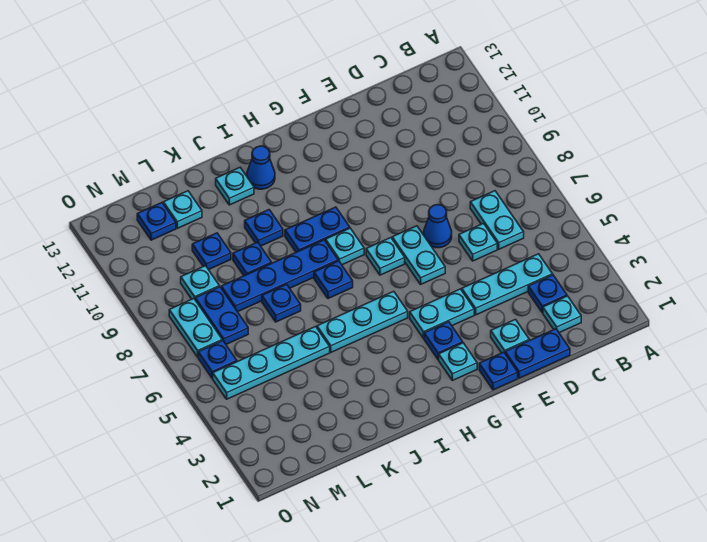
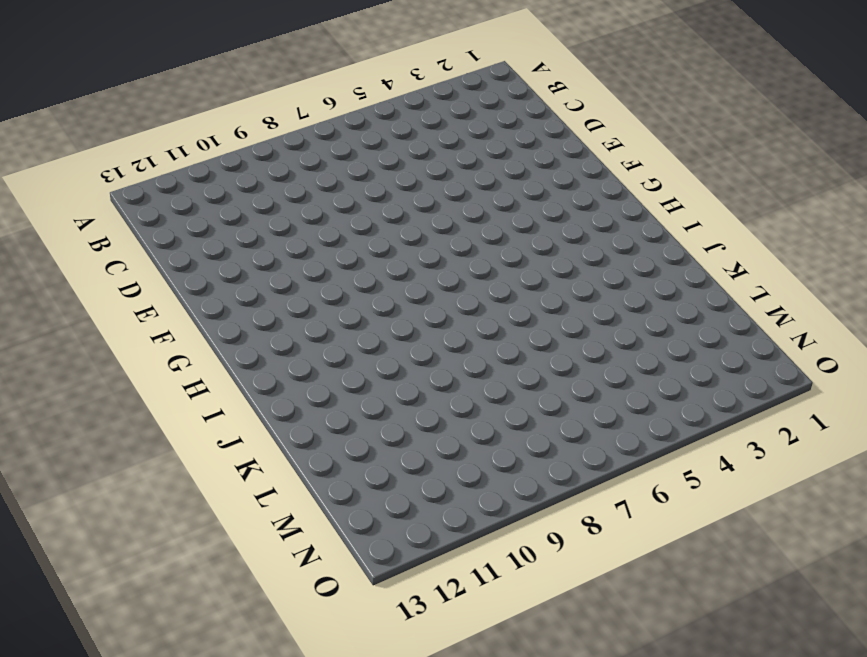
none -> cyan 1x1 plate [543,296,581,333]
none -> blue 1x1 plate [528,275,567,313]
none -> cyan 1x3 plate [462,254,553,315]
none -> cyan 1x2 plate [470,191,524,249]

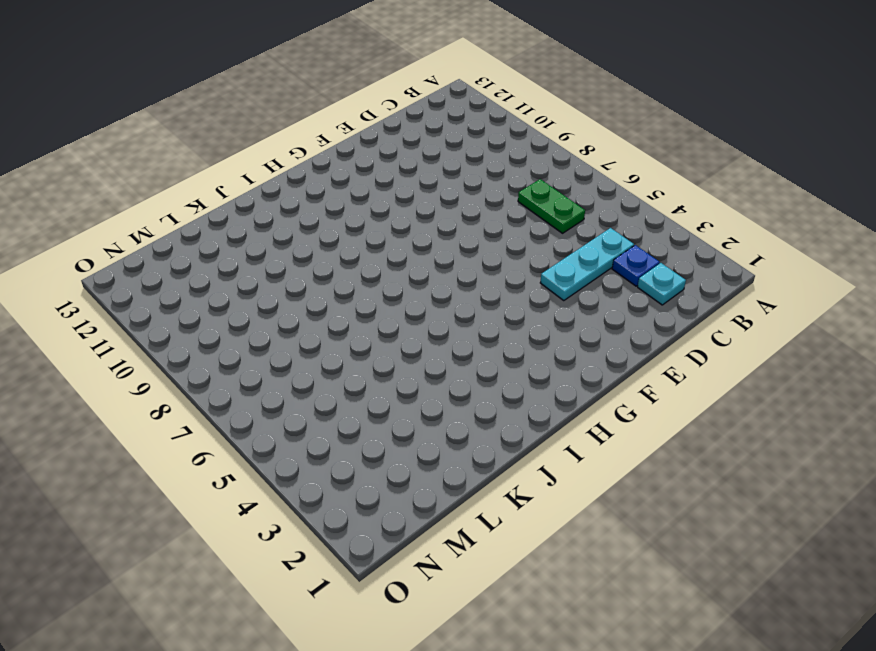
green 1x2 plate [518,179,585,233] -> cyan 1x2 plate [470,191,524,249]
none -> blue 1x2 plate [505,329,570,378]
none -> cyan 1x1 plate [459,224,497,261]
none -> cyan 1x1 plate [491,319,529,353]
none -> blue 1x1 cone [424,205,452,248]

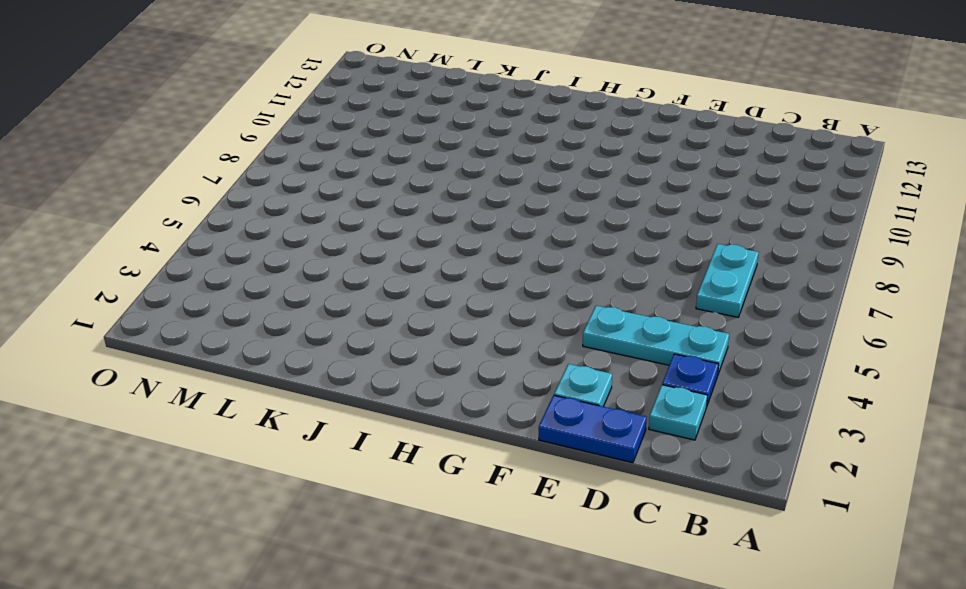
none -> cyan 1x1 plate [459,224,497,261]
none -> blue 1x1 cone [424,205,452,248]
none -> blue 1x1 plate [479,352,518,390]
none -> cyan 1x2 plate [410,289,474,338]

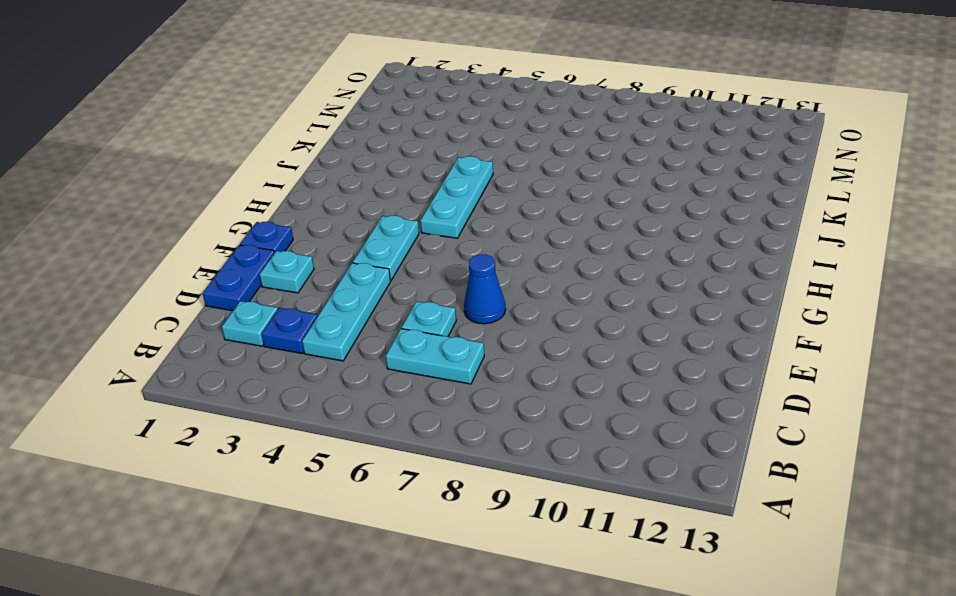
none -> cyan 1x2 plate [392,226,445,284]
none -> cyan 1x1 plate [439,343,477,381]
none -> blue 1x1 plate [424,322,463,359]
none -> cyan 1x1 plate [366,238,405,275]

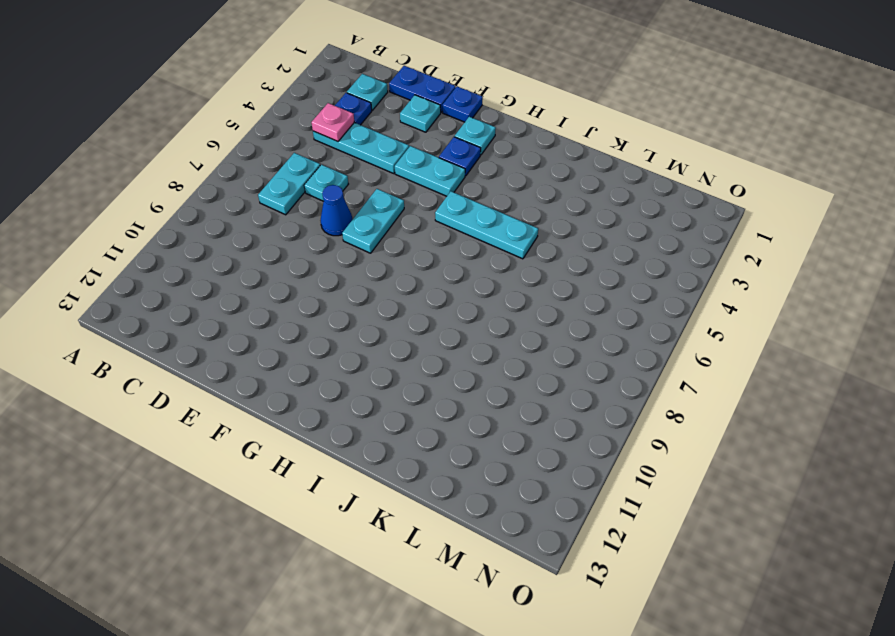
pink 1x1 plate [311,103,354,141] -> none
none -> cyan 1x1 plate [366,238,405,275]
none -> cyan 1x1 plate [326,228,364,265]
none -> blue 1x2 plate [285,207,350,252]
none -> blue 1x1 plate [314,261,353,299]

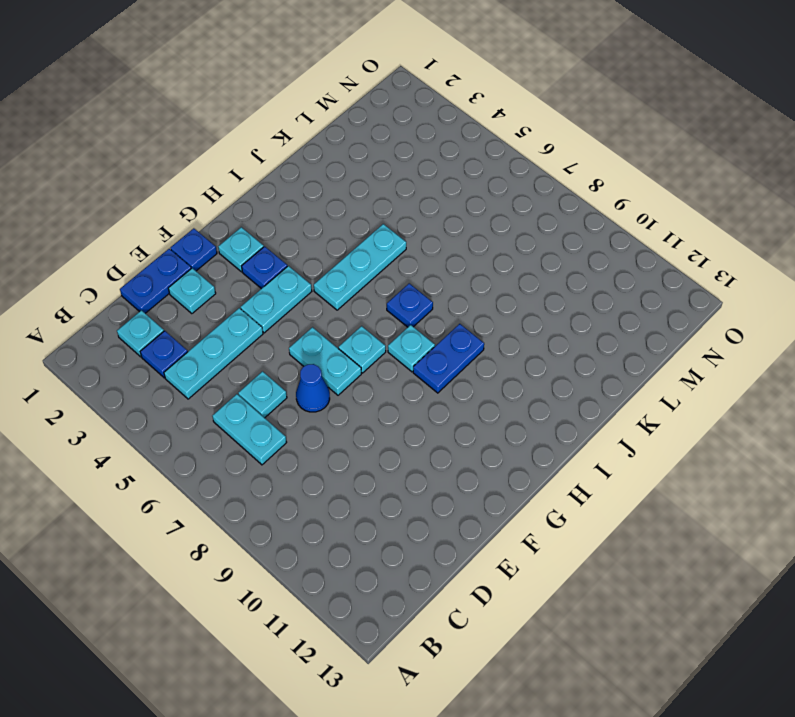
none -> blue 1x4 plate [221,240,338,312]
none -> blue 1x1 cone [247,146,275,189]
none -> blue 1x1 plate [245,210,283,246]
none -> cyan 1x1 plate [216,168,254,205]

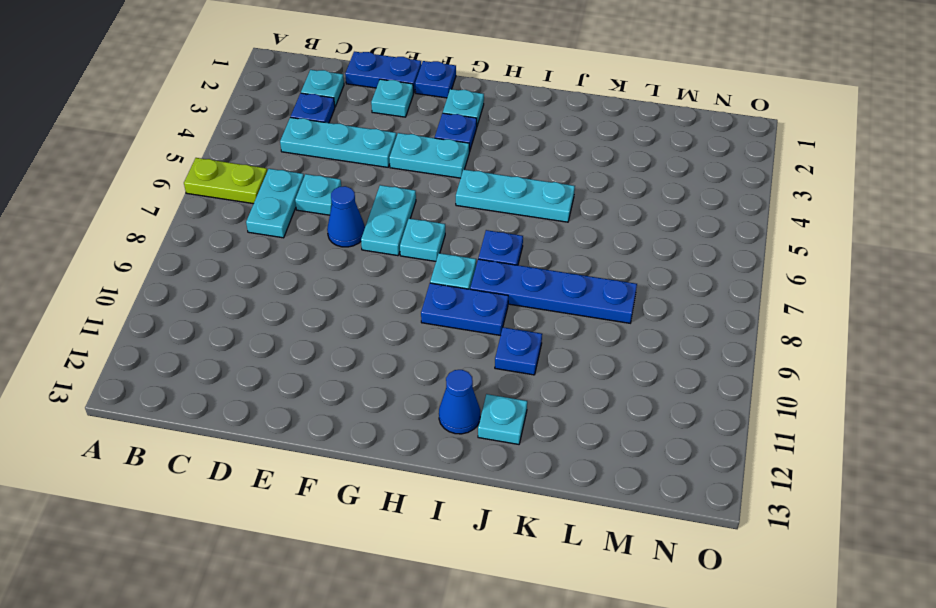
lime 1x2 plate [184,158,267,204] -> none
none -> cyan 1x4 plate [213,327,330,399]
none -> blue 1x1 plate [262,284,301,322]
none -> blue 1x1 plate [233,242,272,276]
none -> blue 1x1 plate [192,233,231,270]

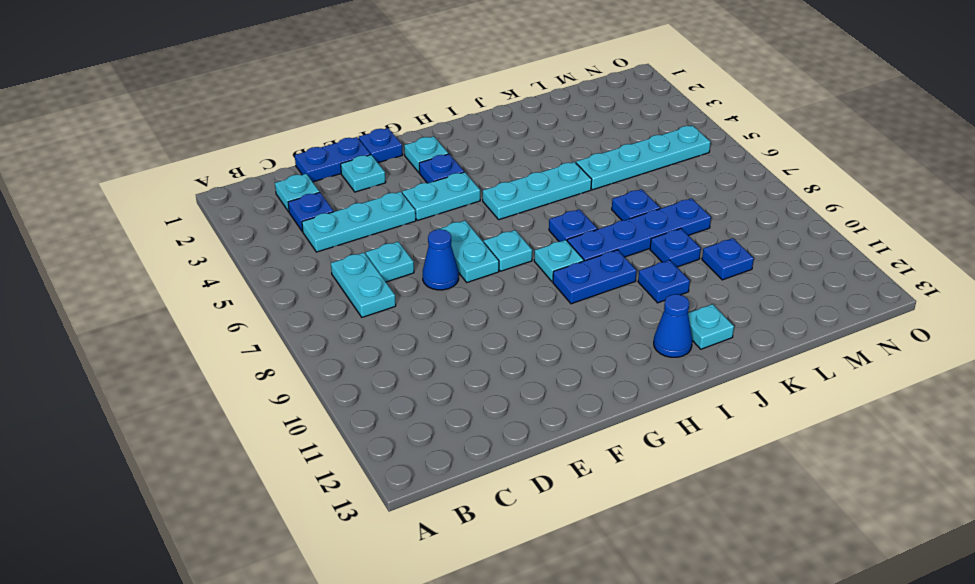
none -> cyan 1x1 plate [163,191,202,228]
none -> blue 1x2 plate [195,287,248,344]
none -> cyan 1x1 plate [181,266,219,299]
none -> blue 1x1 plate [137,203,176,240]

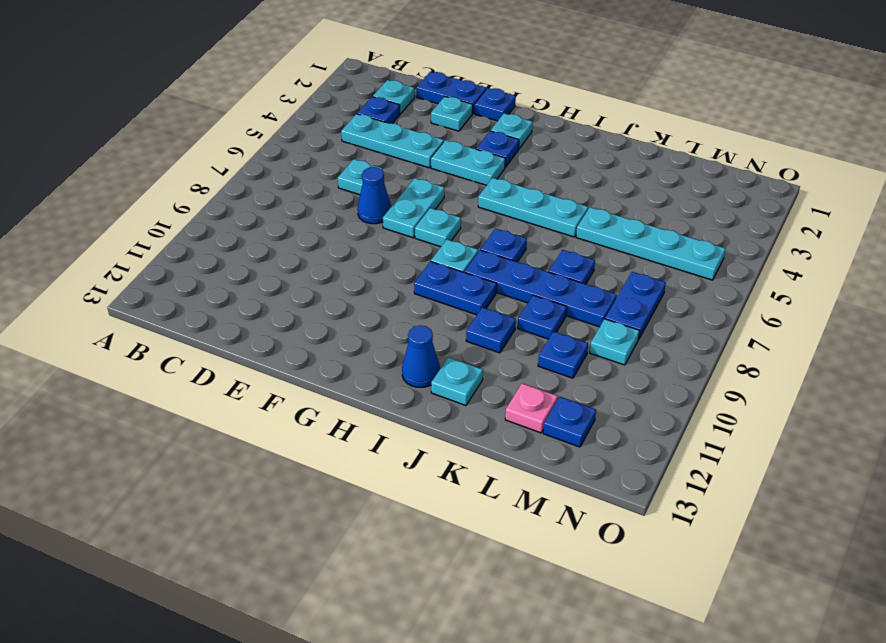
pink 1x1 plate [505,383,558,433] -> cyan 1x1 plate [163,191,202,228]
none -> cyan 1x2 plate [470,191,524,249]
none -> blue 1x1 plate [198,341,237,378]
none -> cyan 1x2 plate [169,299,222,357]

